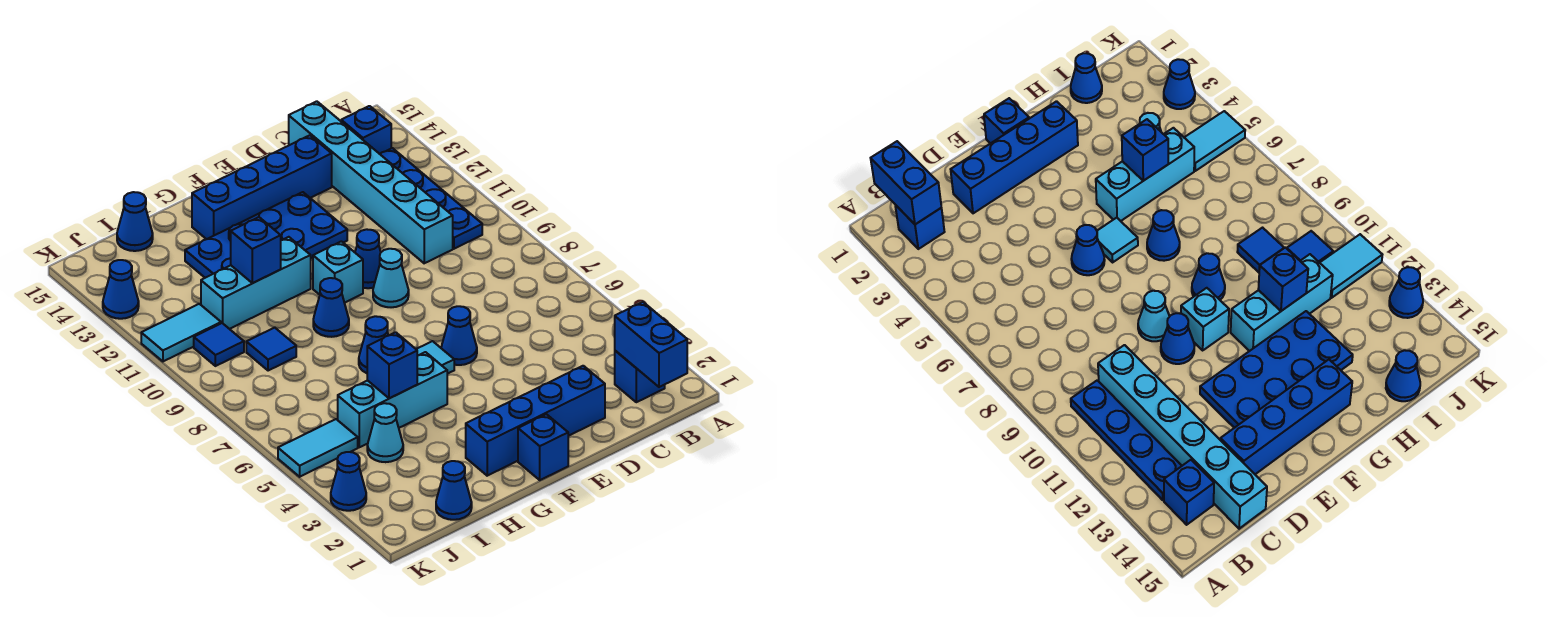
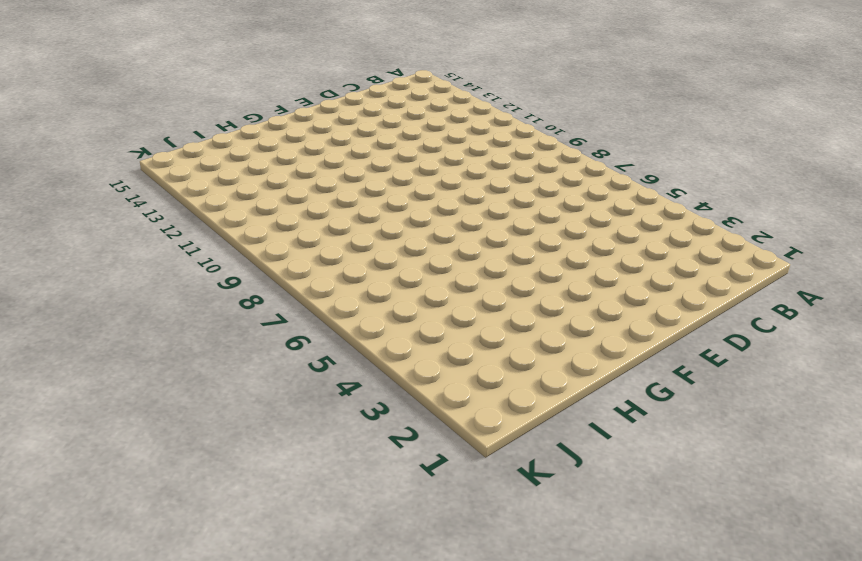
none -> blue 1x1 brick [615,351,665,402]
none -> blue 1x4 plate [380,148,482,249]
none -> blue 1x1 brick [341,106,391,154]

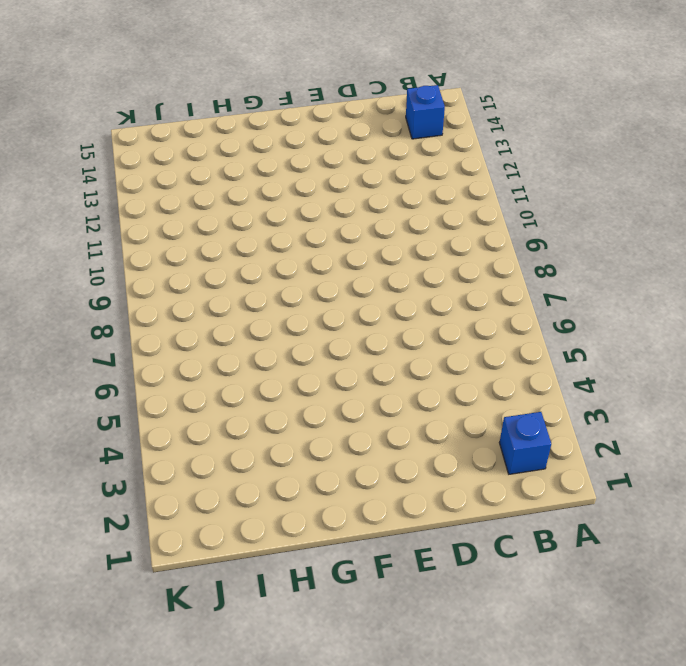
none -> blue 1x4 plate [380,148,482,249]
none -> cyan 1x6 brick [289,101,453,263]
none -> blue 1x4 brick [466,366,605,476]

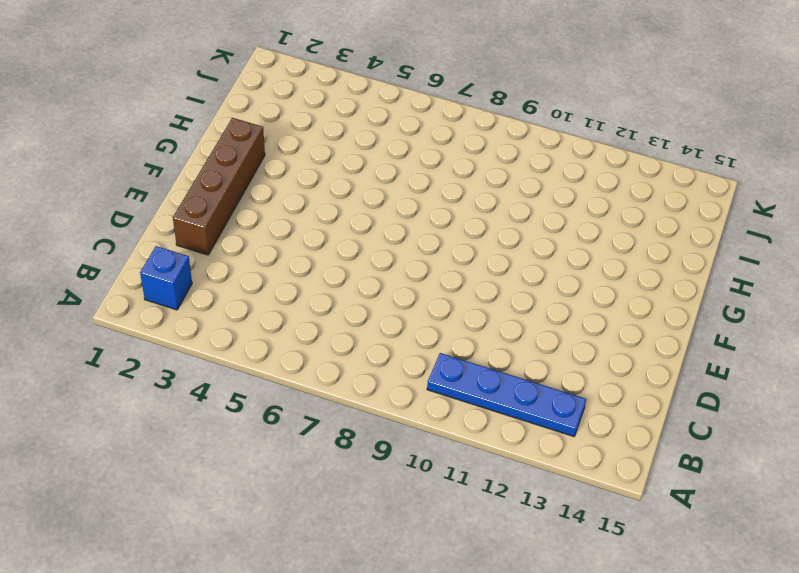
brown 1x4 brick [173,118,265,255] -> blue 1x4 brick [466,366,605,476]
none -> blue 1x1 brick [341,106,391,154]
none -> cyan 1x6 brick [289,101,453,263]
none -> blue 1x4 brick [192,135,332,239]

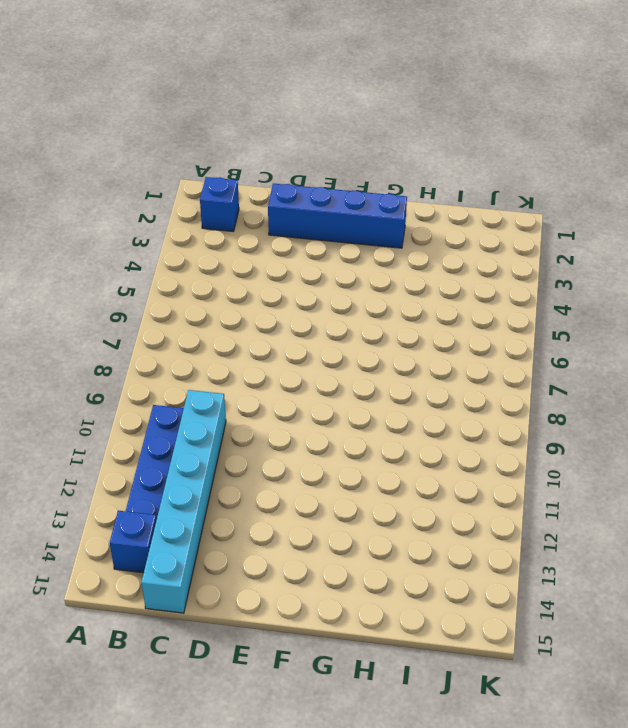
none -> blue 1x4 brick [192,135,332,239]
none -> blue 1x1 cone [441,306,477,365]
none -> cyan 1x1 cone [373,249,409,307]

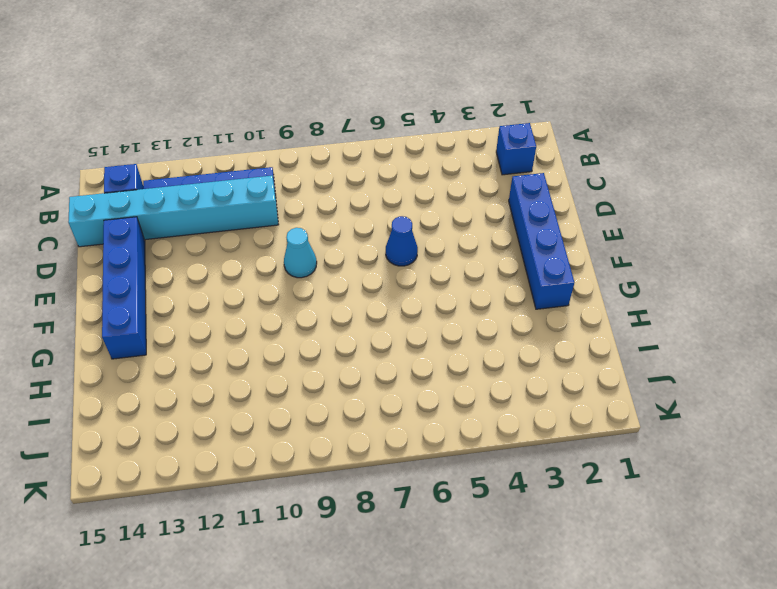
none -> blue 1x1 cone [355,229,381,288]
none -> blue 2x4 plate [185,192,347,278]
none -> blue 1x1 brick [518,414,568,480]

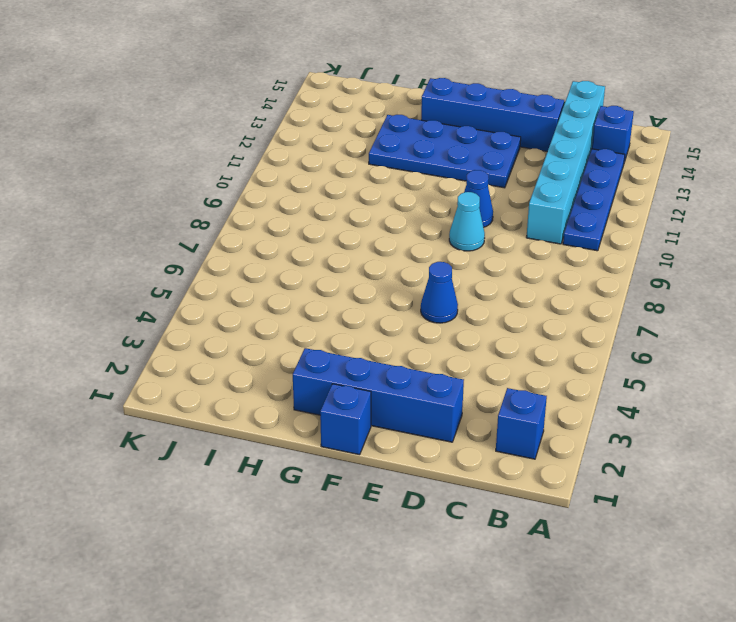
none -> cyan 1x1 tile [416,341,454,374]
none -> cyan 1x1 brick [313,241,363,303]
none -> cyan 1x3 brick [338,352,447,447]

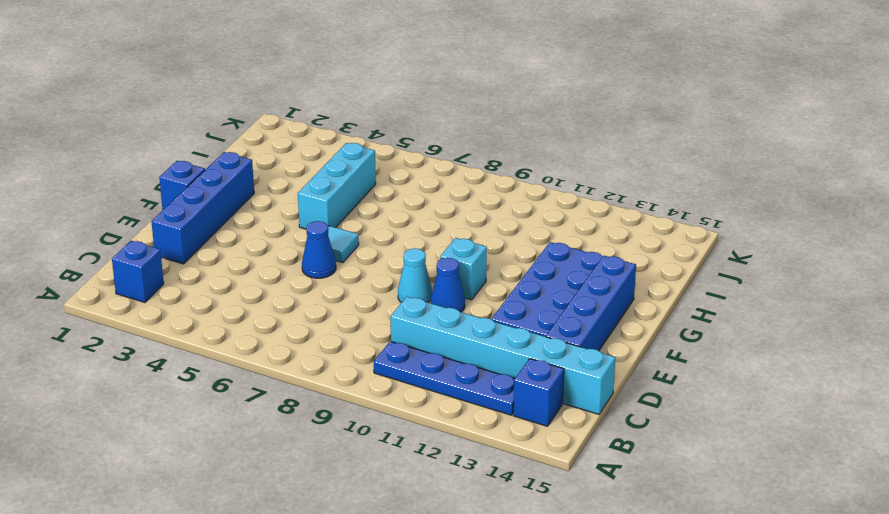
none -> blue 1x1 cone [359,316,388,373]
none -> blue 1x1 cone [313,278,349,337]
none -> cyan 1x3 brick [201,237,311,329]

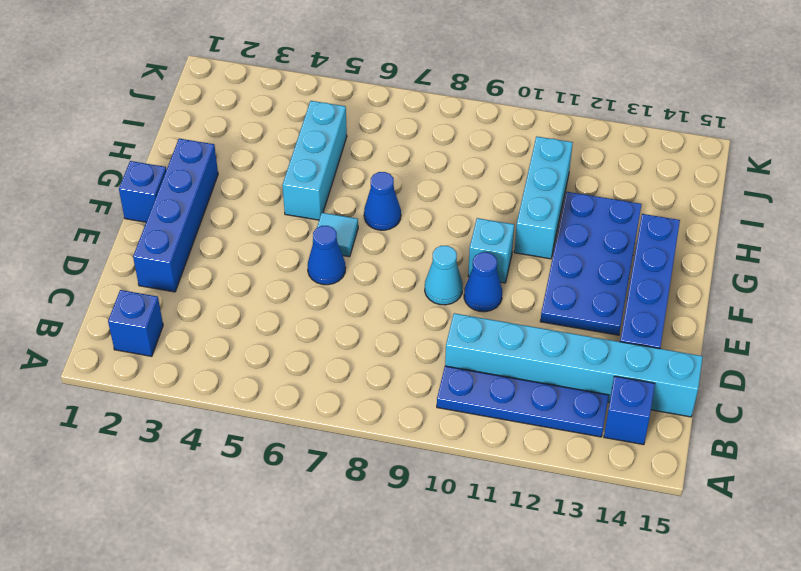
none -> blue 1x1 cone [313,278,349,337]
none -> blue 1x1 cone [436,461,472,520]
none -> cyan 1x1 cone [367,403,403,462]

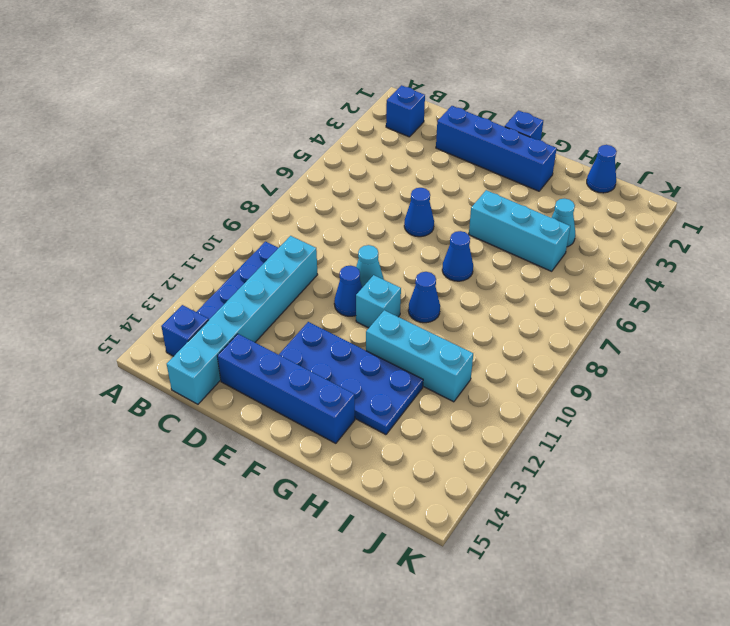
none -> cyan 1x1 tile [416,341,454,374]
none -> blue 1x1 tile [246,328,296,371]
none -> blue 1x1 cone [117,192,153,251]

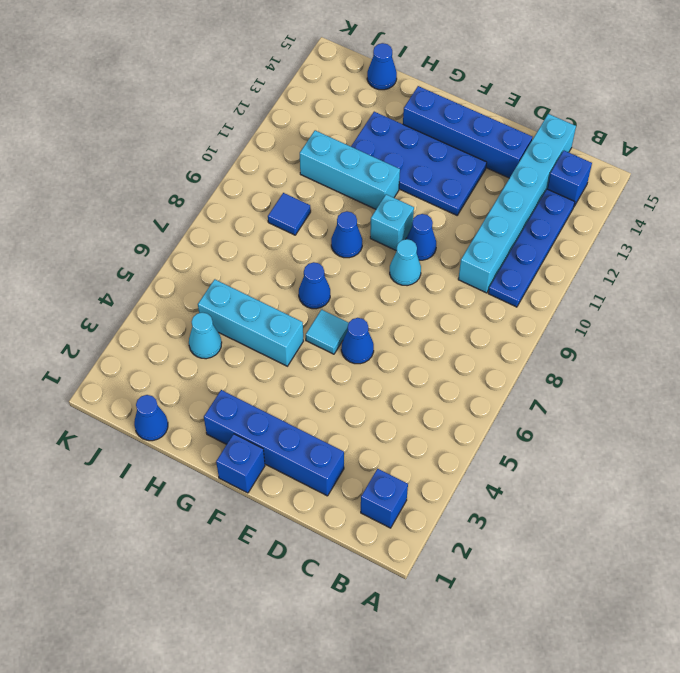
none -> cyan 1x2 tile [278,419,358,477]
none -> blue 1x1 tile [194,323,244,366]
none -> cyan 1x2 tile [141,304,221,361]

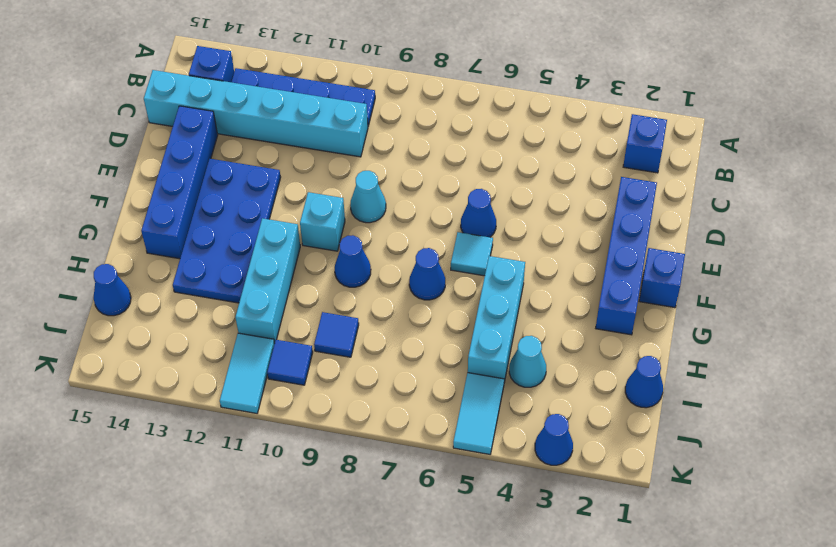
none -> blue 1x1 cone [355,229,381,288]
none -> blue 1x1 cone [103,260,139,319]
none -> blue 1x2 brick [615,302,687,387]

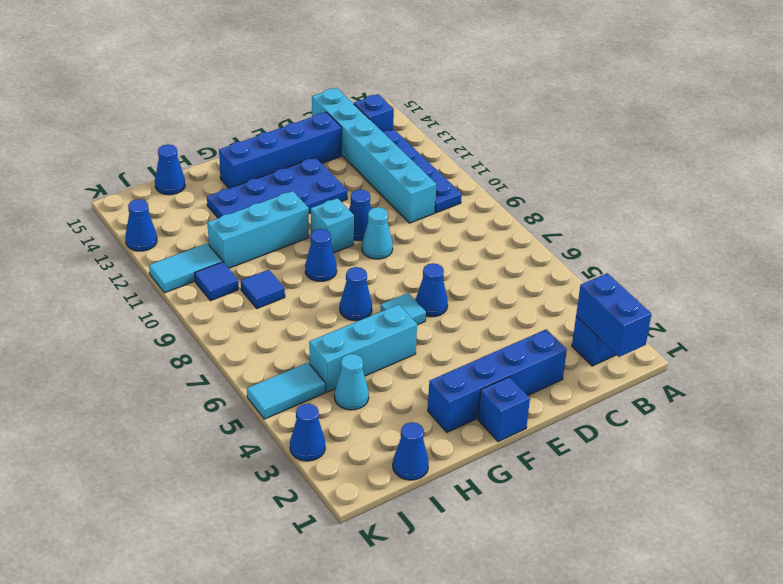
none -> blue 1x1 brick [367,332,417,398]
none -> blue 1x1 brick [231,217,281,283]

